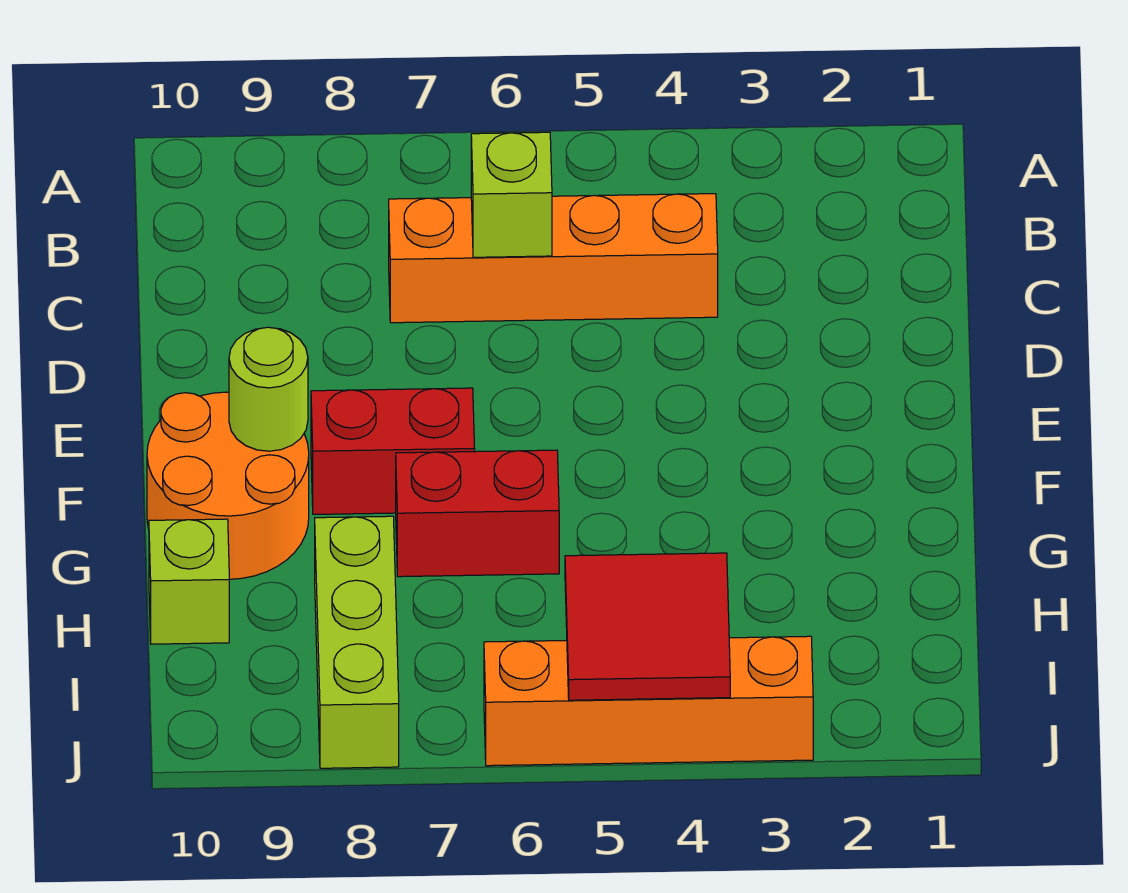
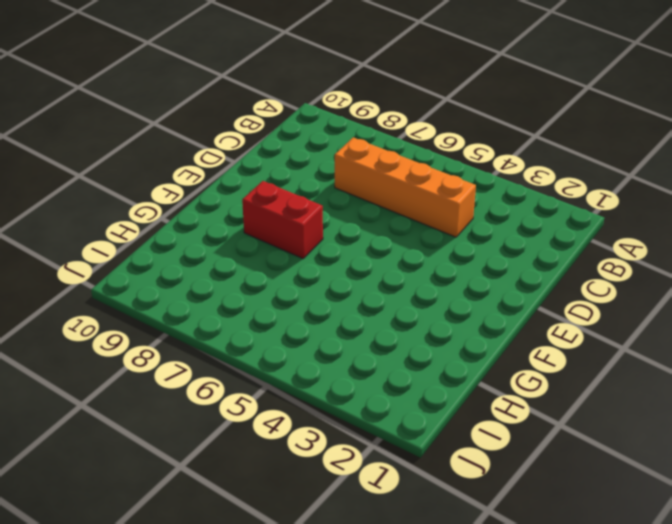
none -> orange 2x2 round brick [147,392,309,579]
none -> red 1x2 brick [396,450,559,577]

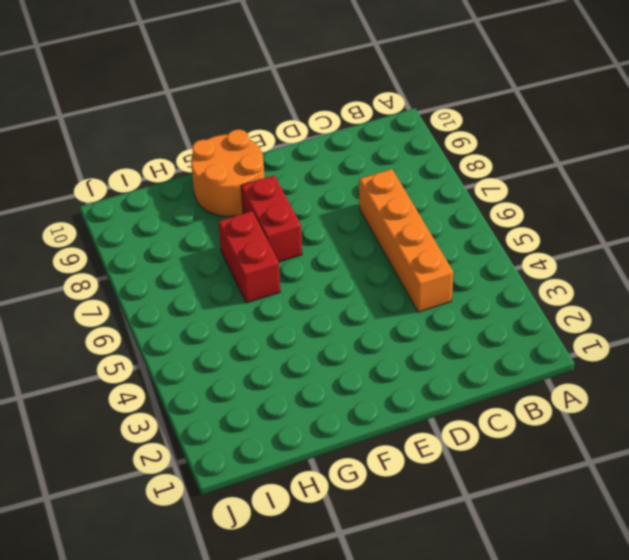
none -> lime 1x3 brick [315,516,399,768]
none -> lime 1x1 brick [149,519,229,644]

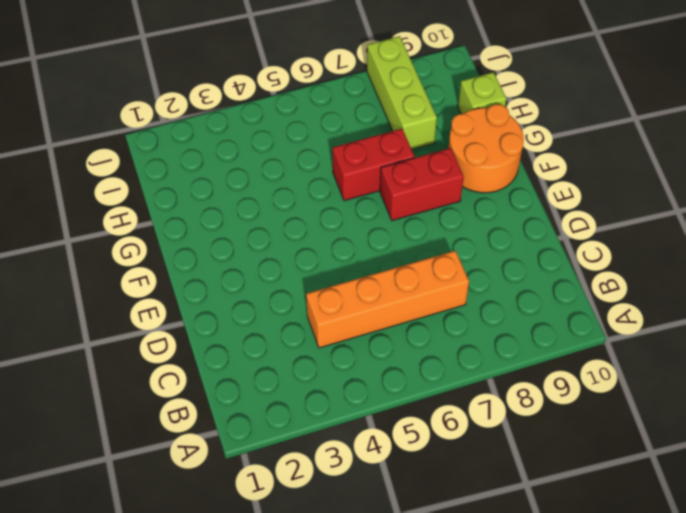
none -> orange 1x4 brick [484,636,813,766]
none -> lime 1x1 brick [471,132,552,257]

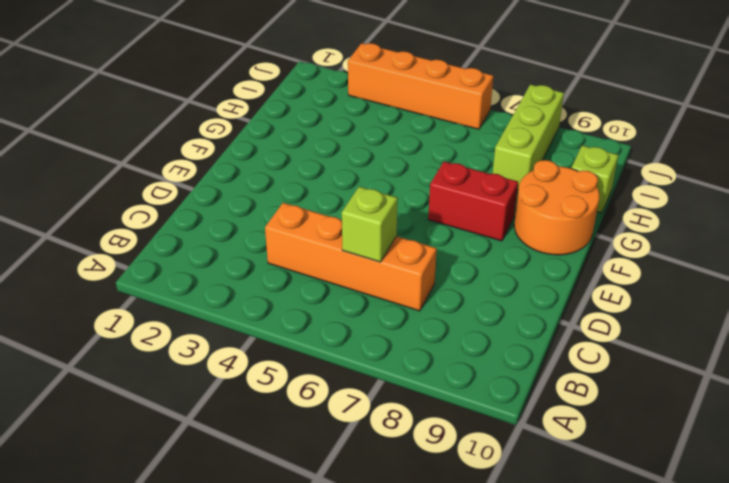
none -> red 1x2 brick [396,450,559,577]
none -> lime 1x1 round brick [229,327,308,451]

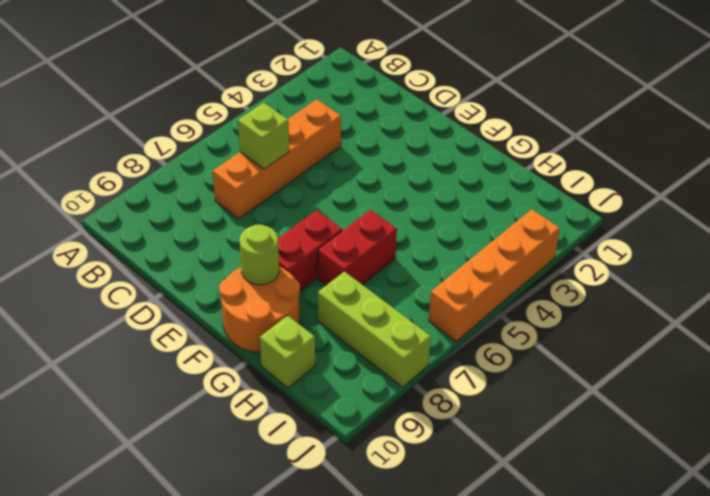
none -> red 2x2 tile [565,553,730,700]

